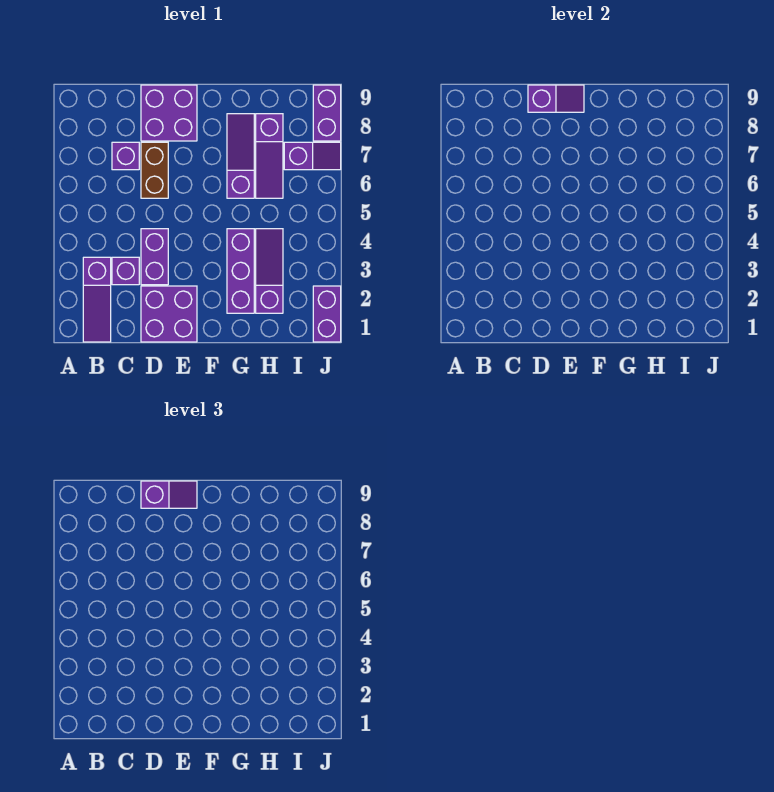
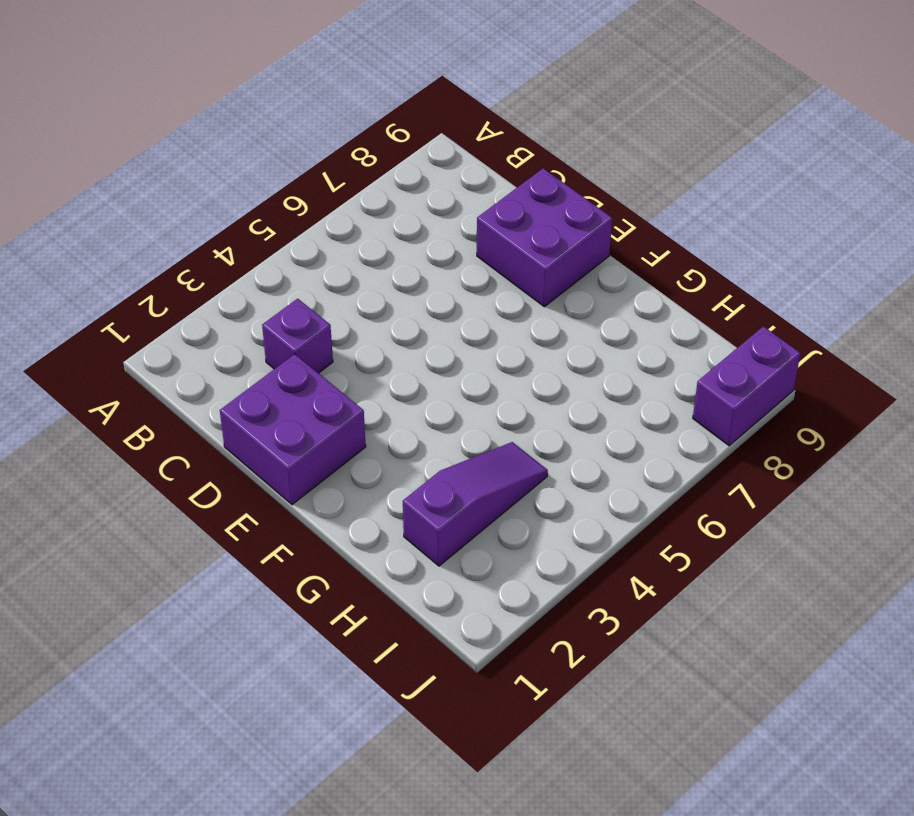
none -> purple 1x3 slope [83,257,111,342]
none -> purple 1x1 brick [112,142,139,170]
none -> purple 1x2 brick [141,229,168,285]

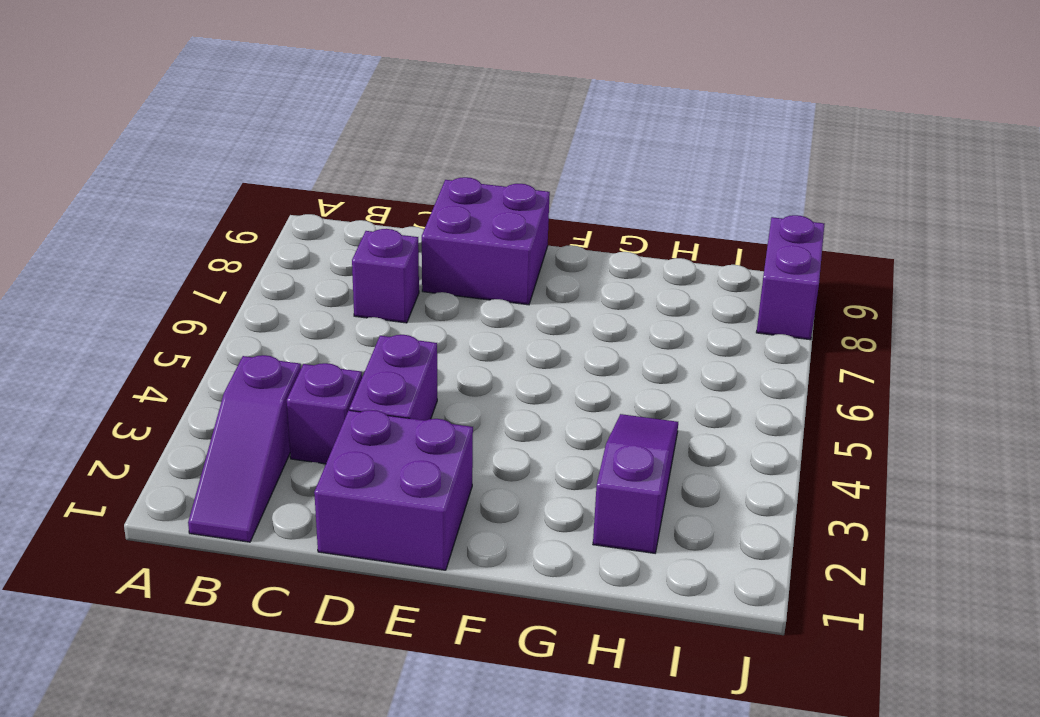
none -> brown 1x2 brick [141,142,168,198]
none -> purple 1x3 brick [227,229,254,313]
none -> purple 1x3 slope [227,114,254,198]

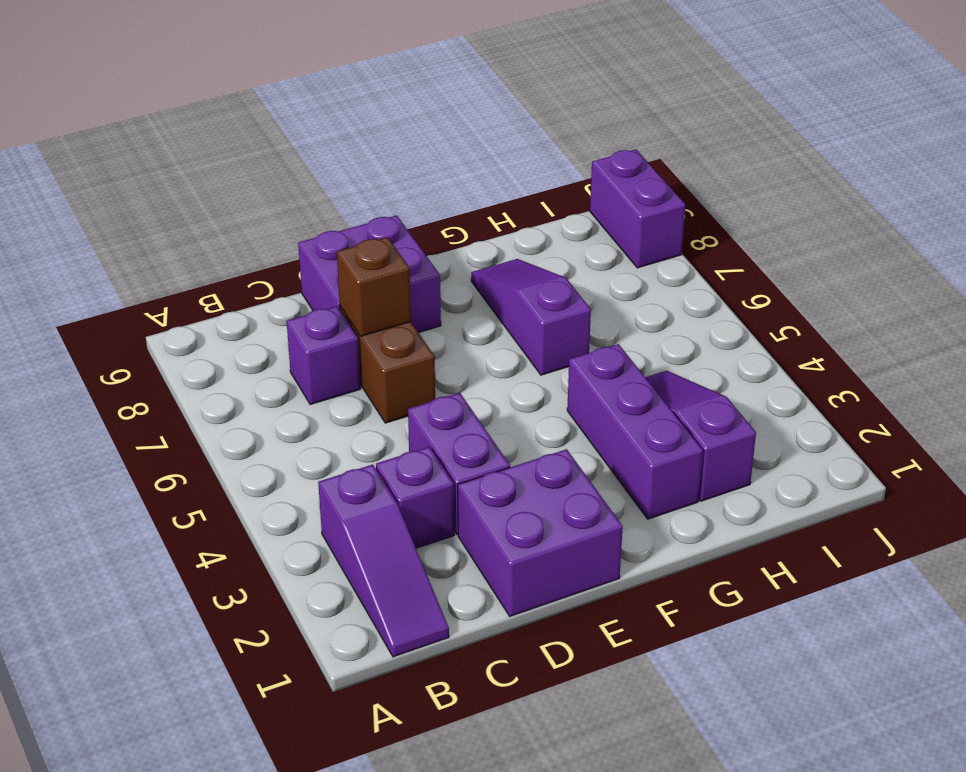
brown 1x1 brick [337,237,411,336] -> none
none -> purple 1x3 slope [256,114,283,198]
none -> purple 1x2 slope [284,142,341,170]
none -> purple 1x2 brick [313,286,341,342]

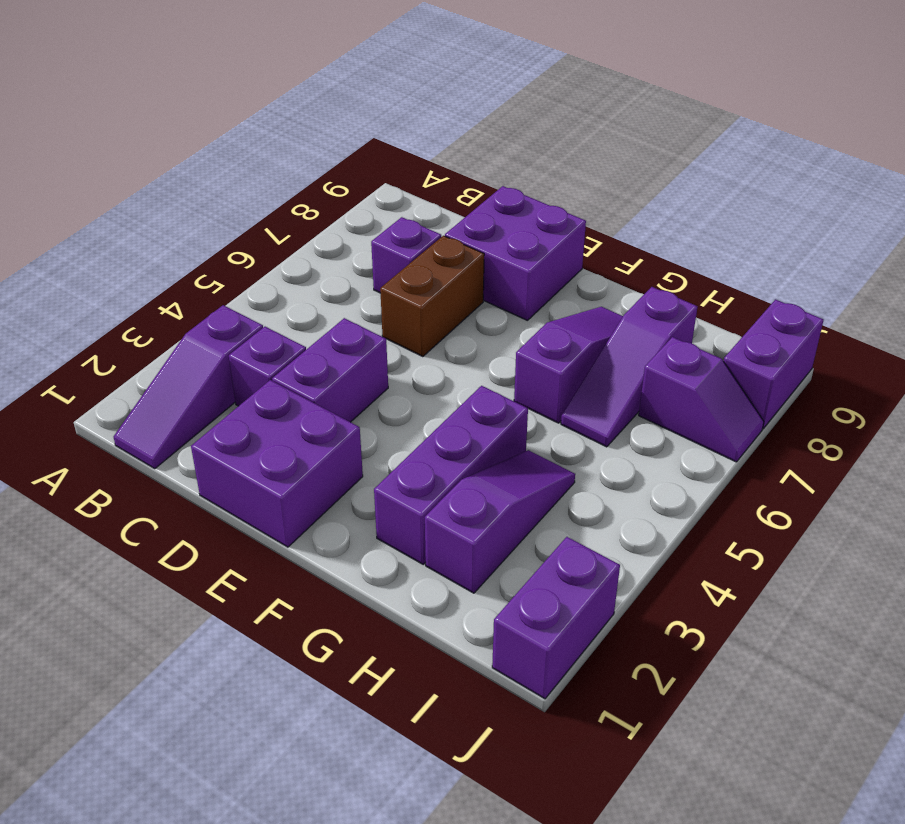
none -> purple 1x2 slope [528,85,584,112]
none -> purple 1x2 slope [141,481,197,508]

